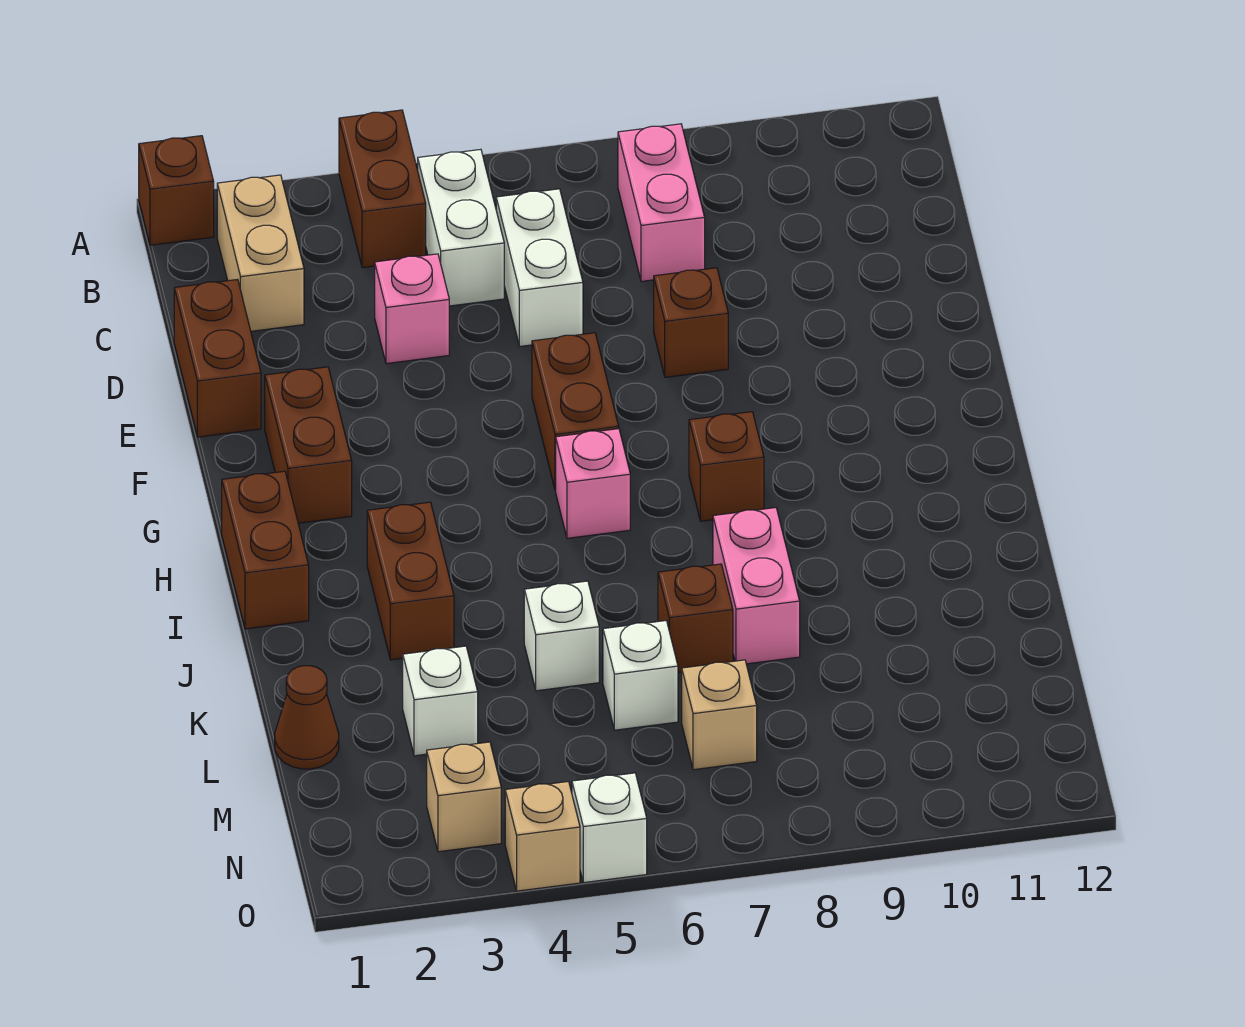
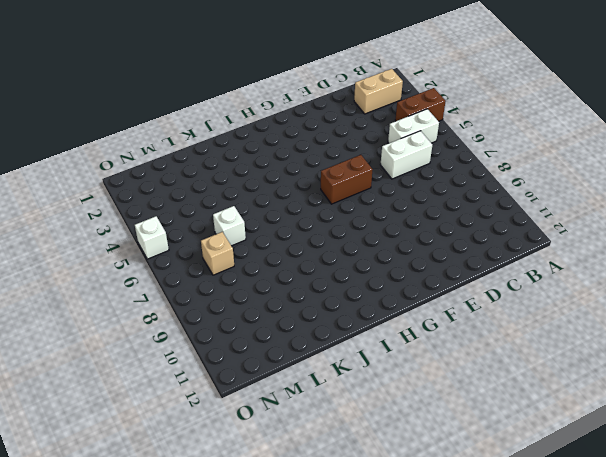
none -> brown 1x1 brick [139,136,214,245]
none -> pink 1x2 brick [618,124,705,282]
none -> brown 1x2 brick [174,279,261,437]

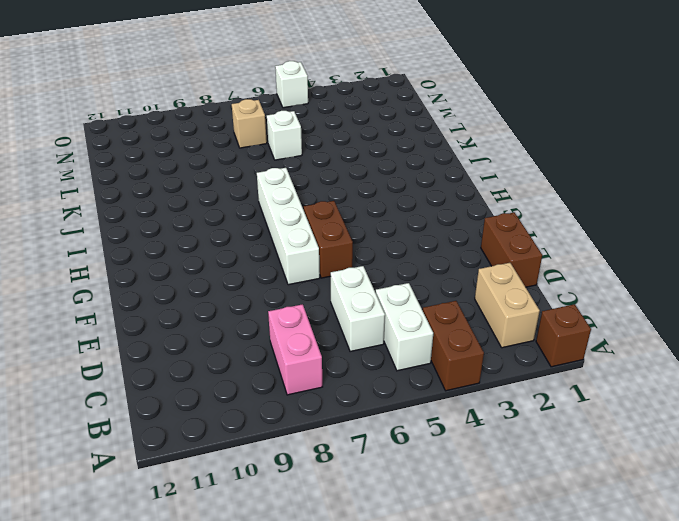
white 1x4 brick [257,168,320,285] -> none
none -> pink 1x1 brick [375,254,449,364]
none -> brown 1x1 brick [654,268,728,377]
none -> brown 1x2 brick [265,367,352,523]

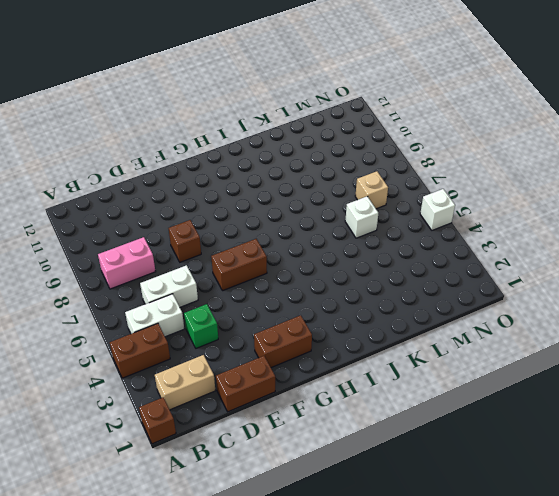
green 1x1 brick [184,304,218,348] -> pink 1x1 brick [375,254,449,364]
none -> brown 1x2 brick [222,471,309,629]
none -> pink 1x1 brick [556,429,630,538]
none -> brown 1x1 brick [689,412,764,521]

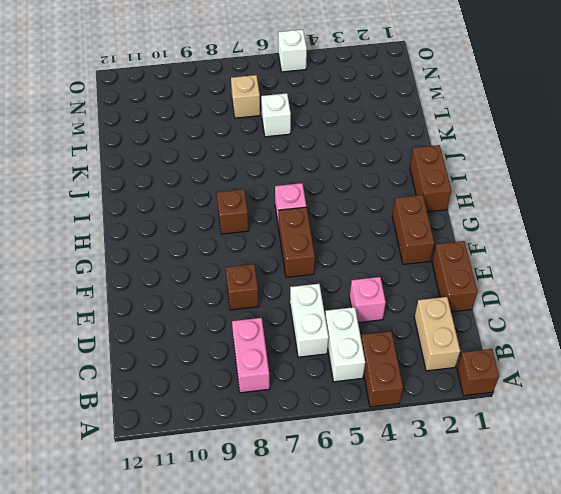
none -> brown 1x2 brick [367,502,454,660]
none -> pink 1x2 brick [713,508,800,664]
none -> white 1x1 brick [524,581,599,691]

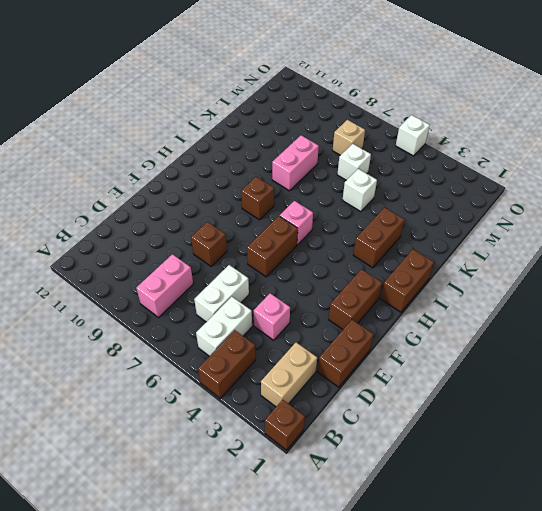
none -> brown 1x1 brick [658,564,733,673]
none -> brown 1x1 cone [275,666,339,769]
none -> white 1x1 brick [403,646,478,756]

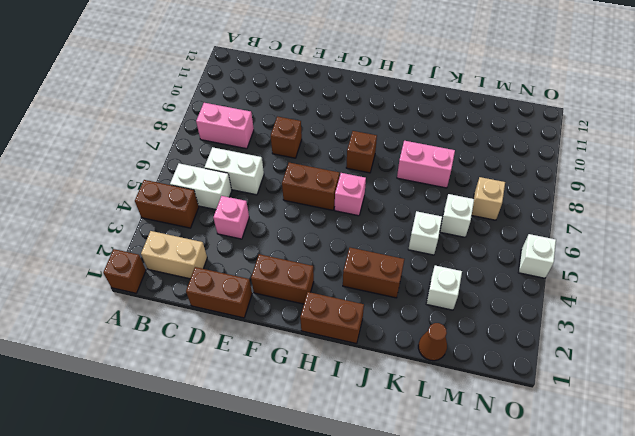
none -> brown 1x1 brick [658,564,733,673]
none -> tan 1x1 brick [427,742,501,852]
none -> tan 1x1 brick [505,781,580,891]

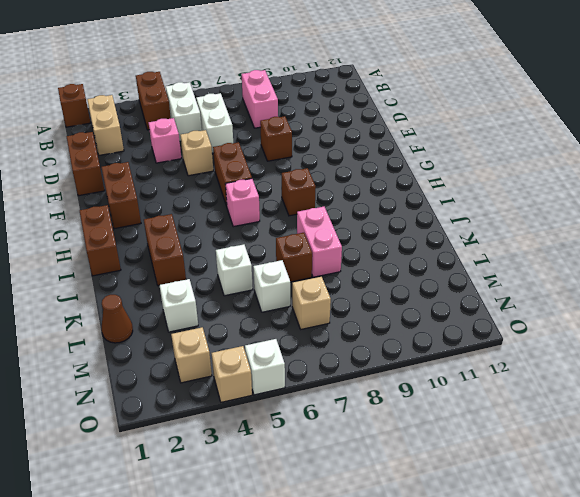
tan 1x1 brick [180,130,213,176] -> none

